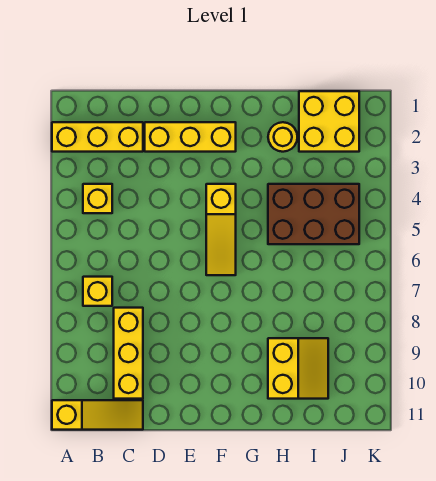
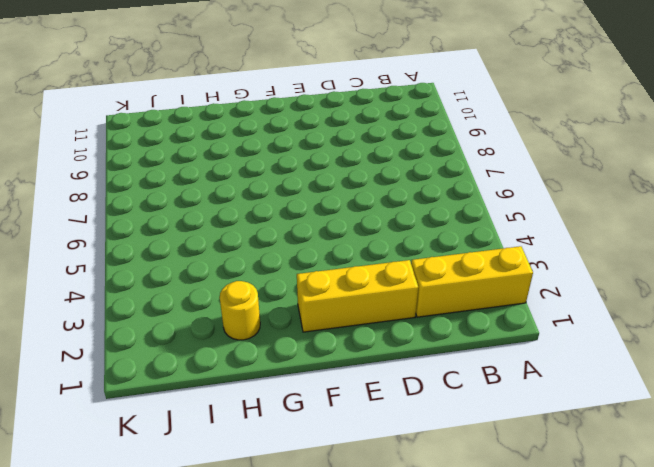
none -> yellow 1x3 slope [52,400,143,430]
none -> yellow 1x1 brick [83,184,112,213]

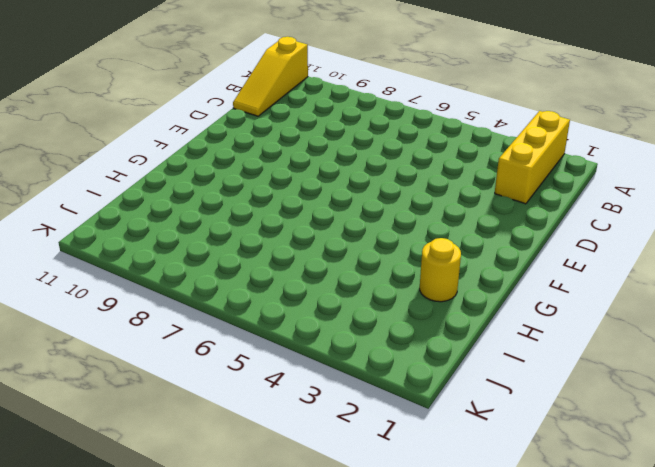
none -> yellow 1x1 brick [83,184,112,213]
none -> yellow 1x1 brick [83,277,112,306]

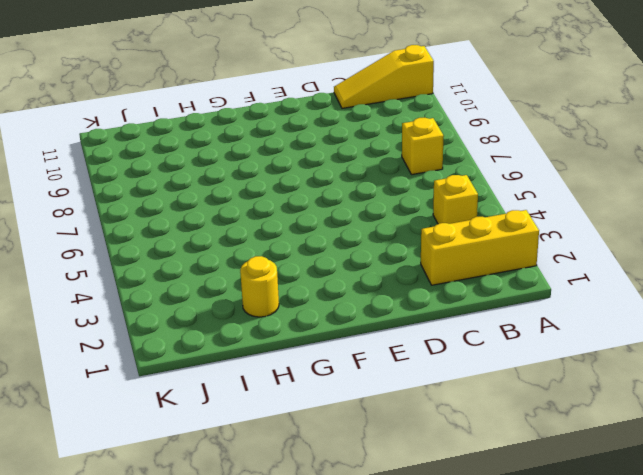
none -> yellow 1x3 brick [114,308,143,399]
none -> yellow 1x3 brick [145,122,236,152]

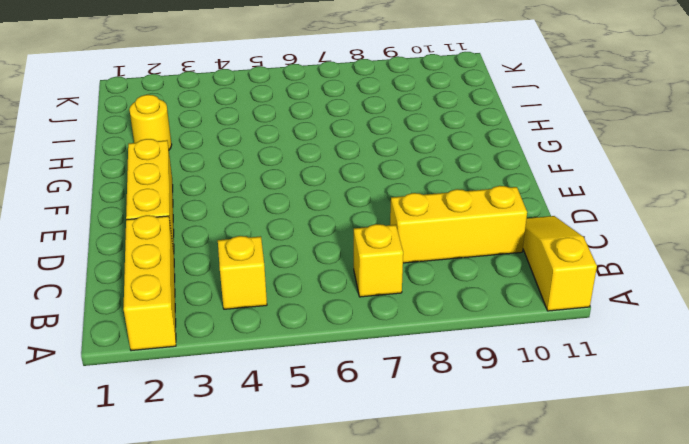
none -> yellow 1x3 slope [206,184,236,275]
none -> brown 2x3 brick [268,184,359,244]

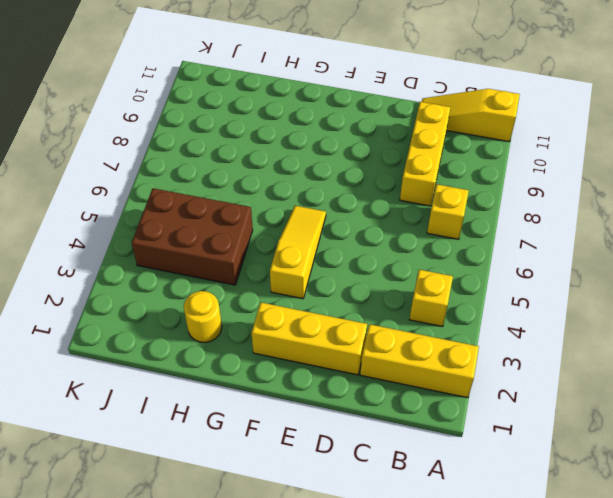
none -> yellow 2x2 slope [268,338,328,399]
none -> yellow 2x2 brick [299,91,359,152]

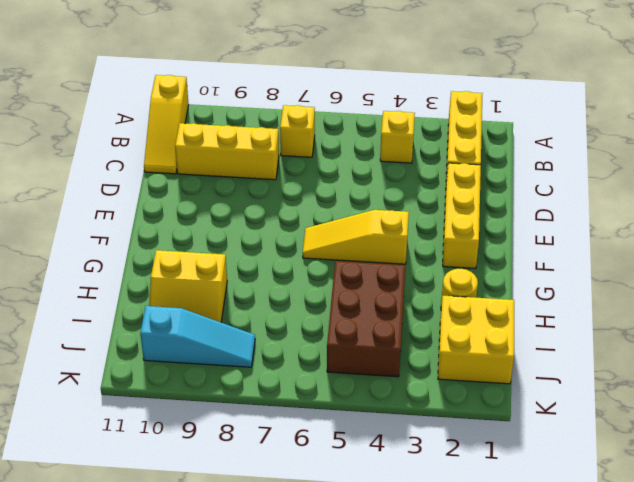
cyan 1x3 slope [140,306,255,367] -> none

